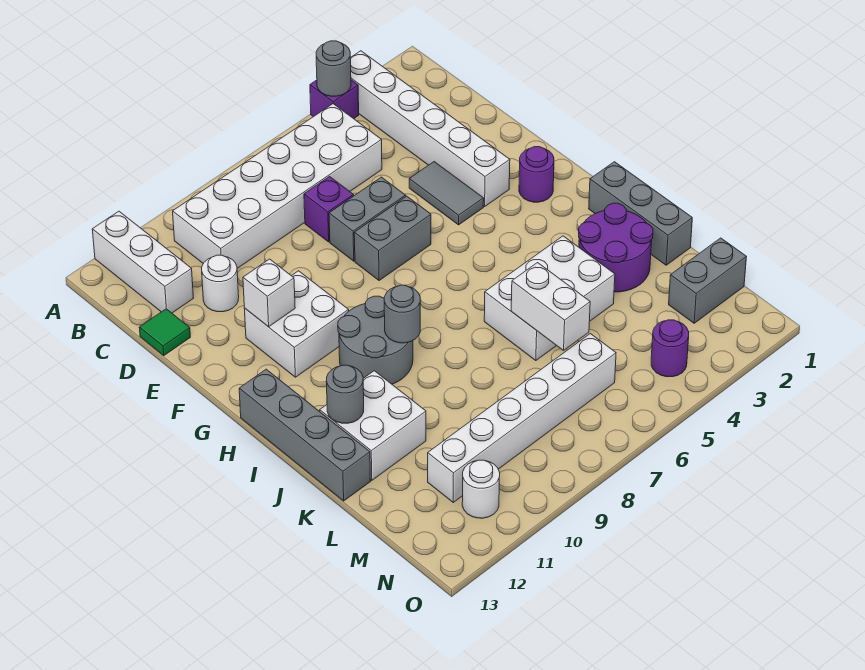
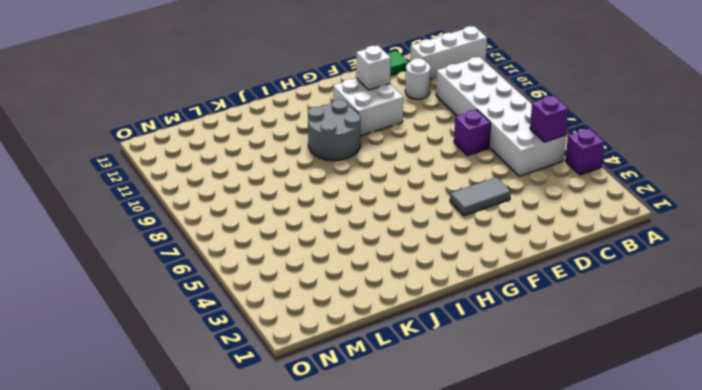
purple 1x1 brick [530,95,568,142] -> none
none -> white 1x6 brick [350,51,510,206]
none -> grey 1x2 brick [329,177,406,261]
none -> grey 1x2 brick [354,196,431,281]

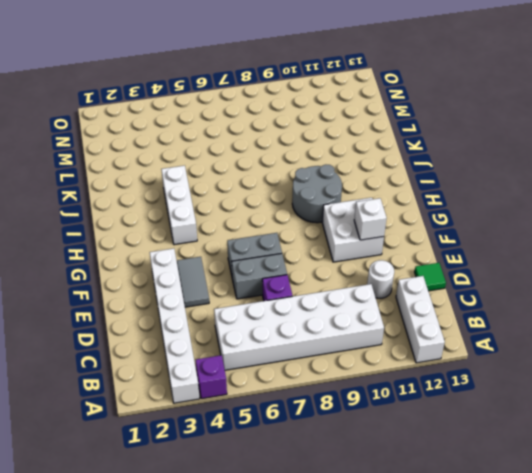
white 1x3 brick [161,166,197,245] -> white 2x3 brick [484,236,615,361]
none -> purple 1x1 round brick [519,147,554,202]
none -> grey 1x4 brick [239,369,371,501]
none -> grey 1x3 brick [589,162,692,265]

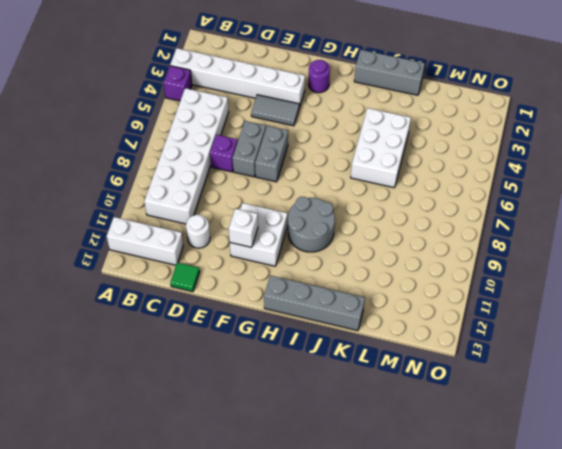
none -> purple 2x2 round brick [579,203,653,292]
none -> white 2x2 brick [320,371,426,480]
none -> grey 1x2 brick [669,238,746,323]

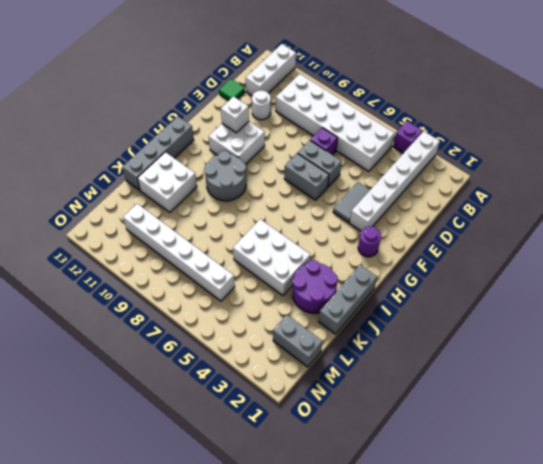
none -> purple 1x1 round brick [651,320,689,377]
none -> white 1x1 round brick [462,460,500,518]
none -> grey 1x1 round brick [316,41,351,96]

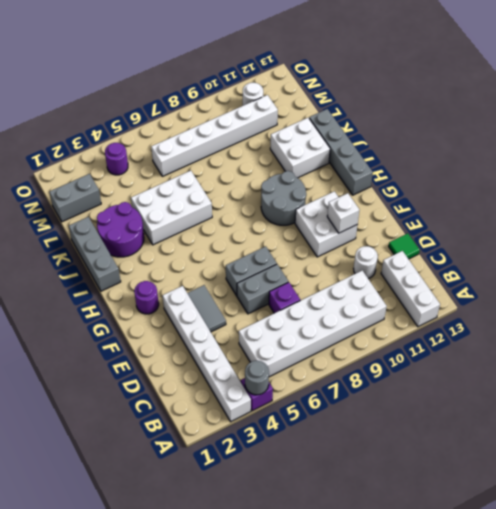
none -> grey 1x1 round brick [384,285,420,343]
none -> grey 1x1 round brick [326,365,364,423]
none -> white 1x2 brick [511,263,590,350]

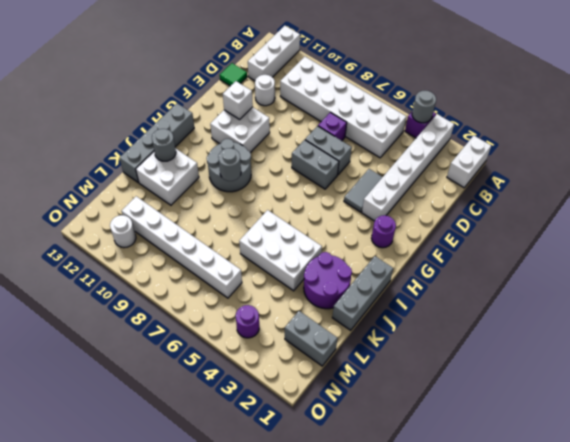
white 1x2 brick [447,136,491,188] -> white 1x2 brick moved to [511,263,590,350]

